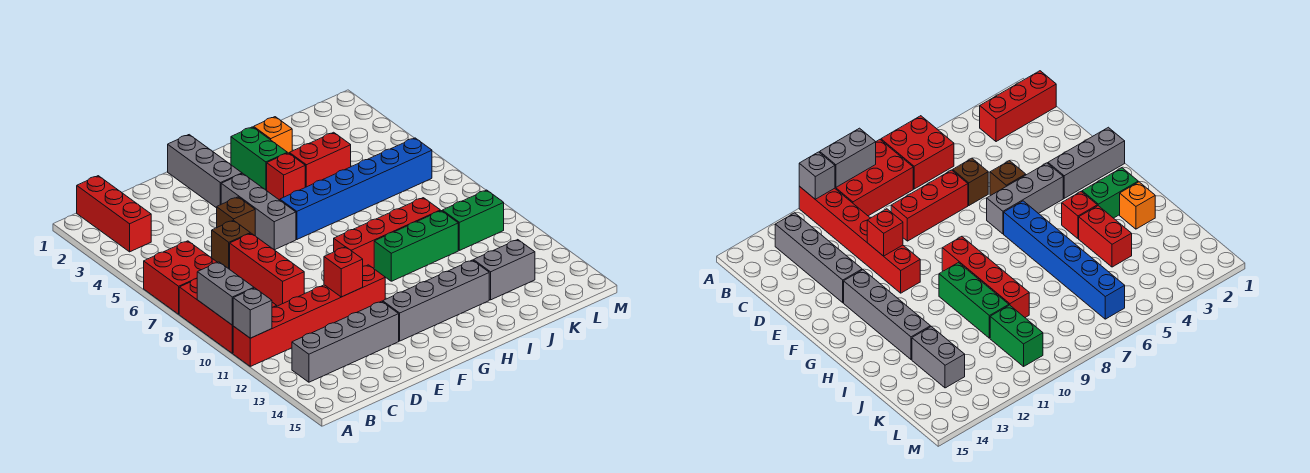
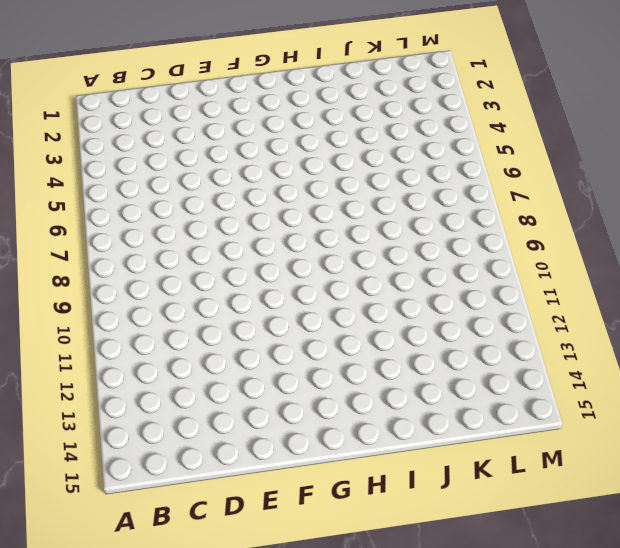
none -> red 2x2 brick [144,241,217,314]
none -> red 2x3 brick [179,279,277,353]
none -> red 1x6 brick [233,265,385,366]

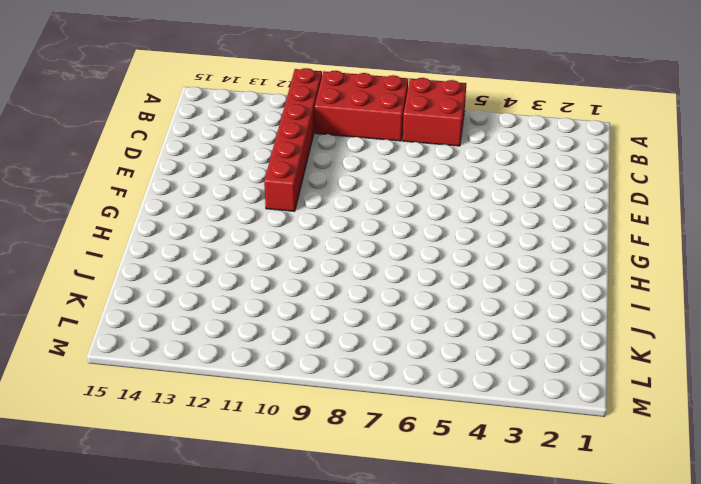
none -> red 1x3 brick [77,176,151,252]
none -> grey 1x4 brick [292,301,399,382]
none -> brown 1x1 brick [212,220,250,269]

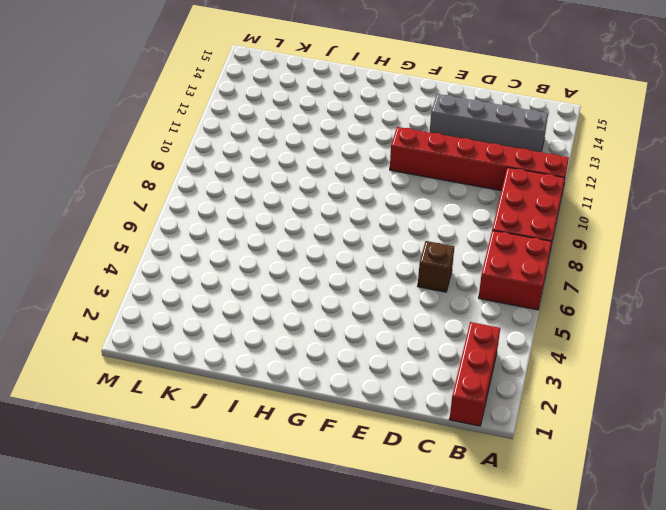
none -> red 1x3 brick [230,233,304,306]
none -> brown 1x1 brick [217,197,255,236]
none -> grey 1x3 brick [168,135,242,208]

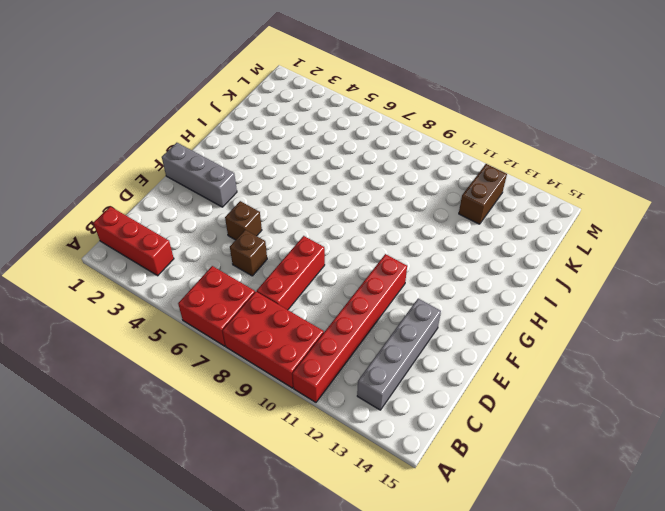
red 1x3 brick [257,236,325,310] -> red 1x3 brick turned to [230,233,304,306]
brown 1x2 brick [459,164,507,224] -> none
none -> grey 1x3 brick [221,174,296,250]
none -> grey 1x4 brick [383,260,489,341]
none -> blue 1x6 brick [280,138,432,239]

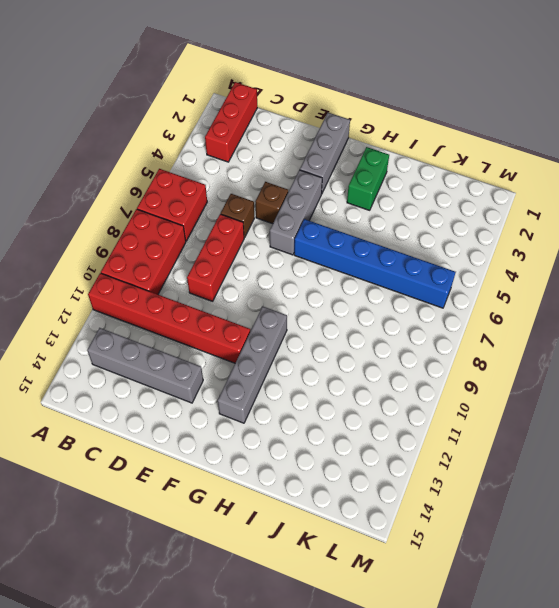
grey 1x4 brick [218,307,287,423] -> grey 1x4 brick turned to [383,260,489,341]
none -> red 1x4 brick [334,198,440,268]
none -> red 1x1 brick [267,153,305,200]
none -> green 1x3 brick [374,211,458,281]

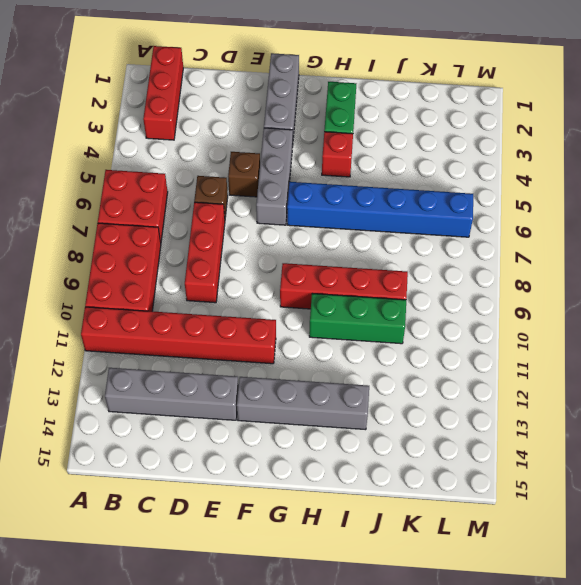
none -> orange 1x1 brick [254,117,292,153]
none -> red 1x2 brick [289,132,351,187]
none -> grey 1x2 brick [473,240,535,300]

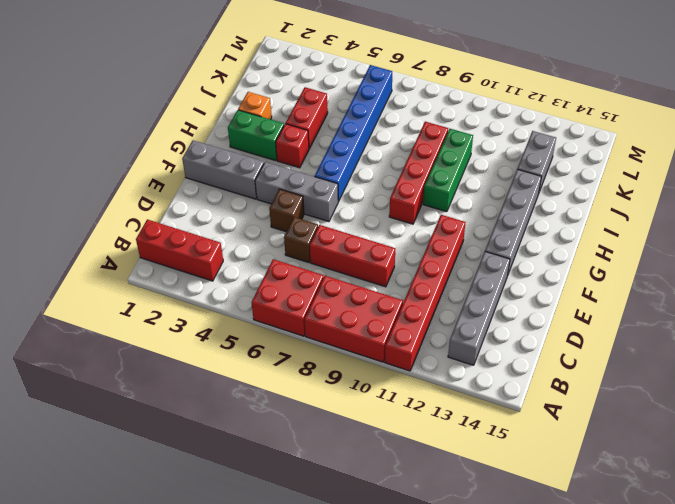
none -> green 1x2 brick [442,190,504,250]
none -> grey 1x2 brick [197,262,254,325]
none -> grey 1x1 brick [233,288,272,338]

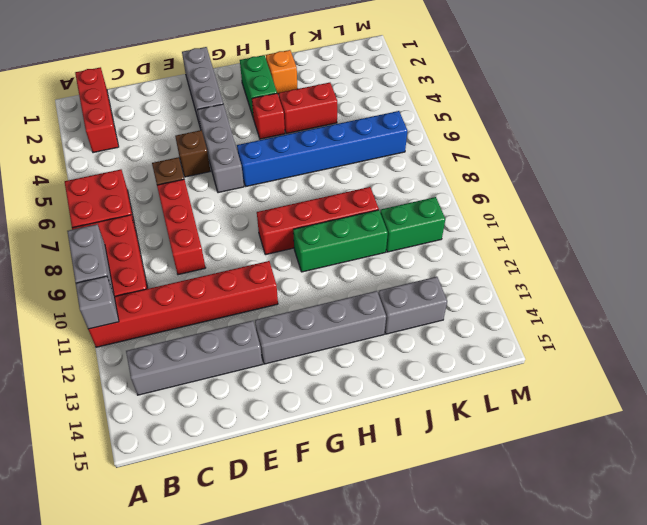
none -> red 1x1 brick [324,247,363,297]

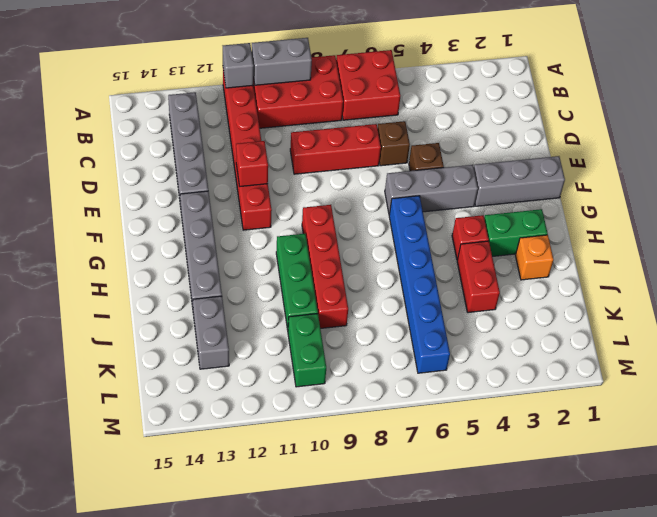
none -> red 1x3 brick [77,176,151,252]

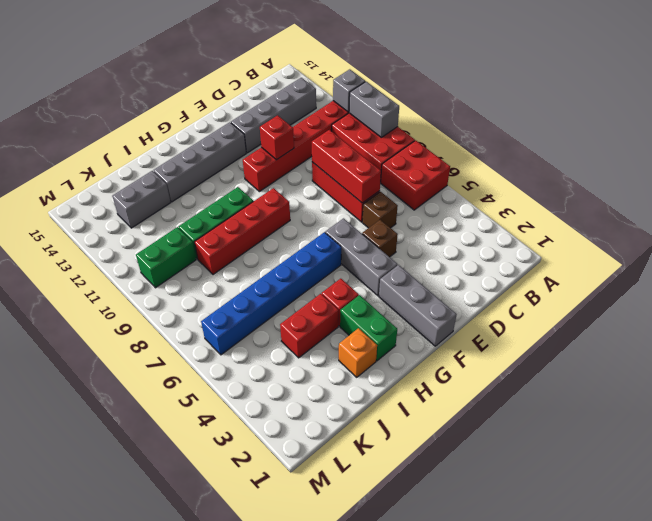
red 1x3 brick [312,130,381,203] -> red 1x3 brick moved to [77,176,151,252]

